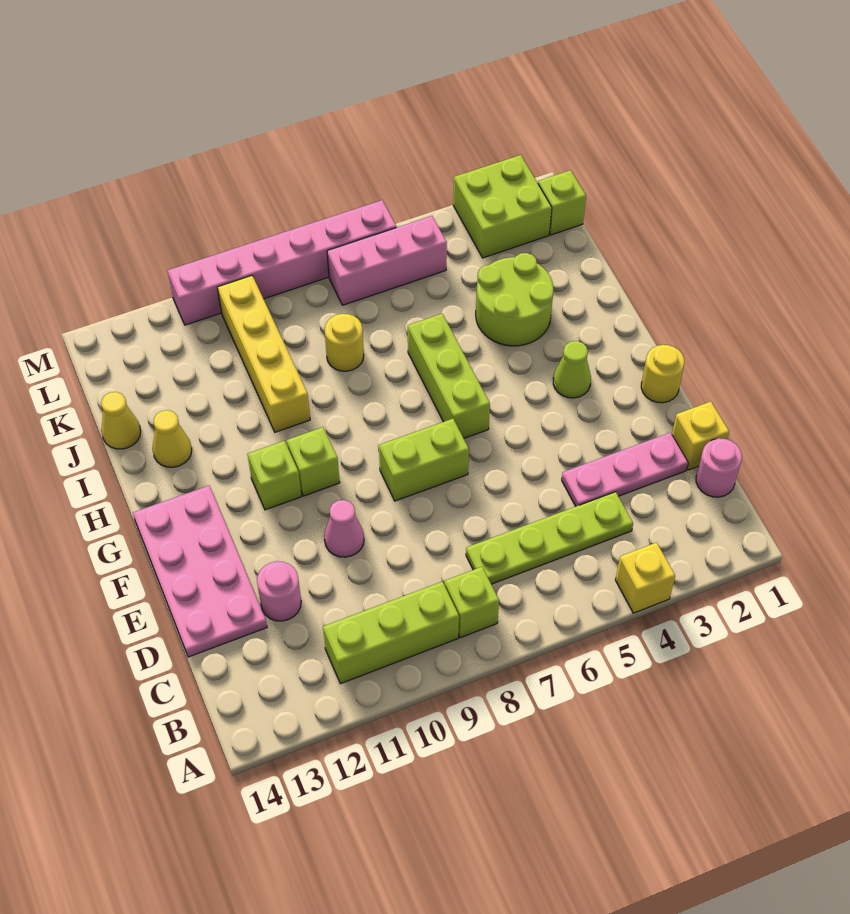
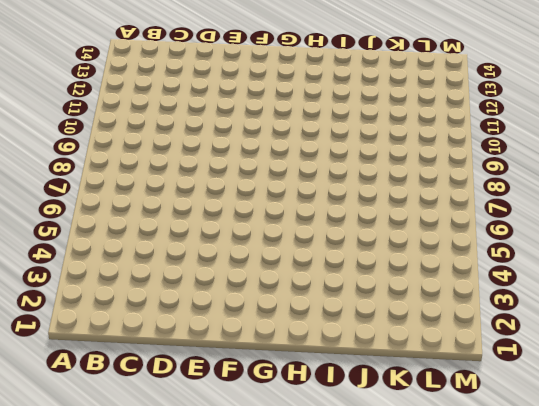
none -> yellow 1x1 brick [616,542,675,613]
none -> lime 1x1 brick [444,567,499,638]
none -> lime 1x3 brick [323,582,459,684]

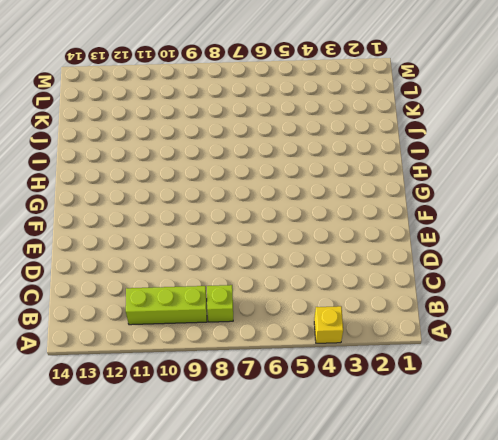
none -> pink 1x1 round brick [696,438,742,497]
none -> lime 1x4 plate [466,492,633,584]
none -> yellow 1x1 brick [672,402,729,470]

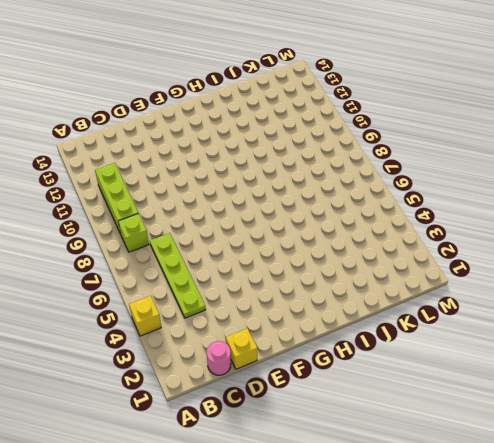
none -> pink 1x3 plate [562,433,688,506]
none -> pink 1x1 round brick [257,561,301,621]
none -> pink 2x4 plate [133,486,267,657]

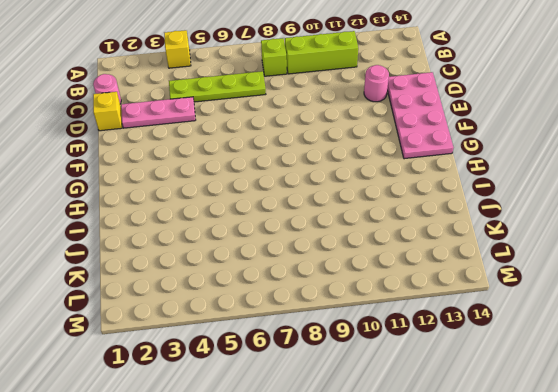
none -> pink 1x1 cone [324,500,364,557]
none -> yellow 1x1 round brick [641,345,684,403]
none -> lime 1x2 brick [379,419,469,501]

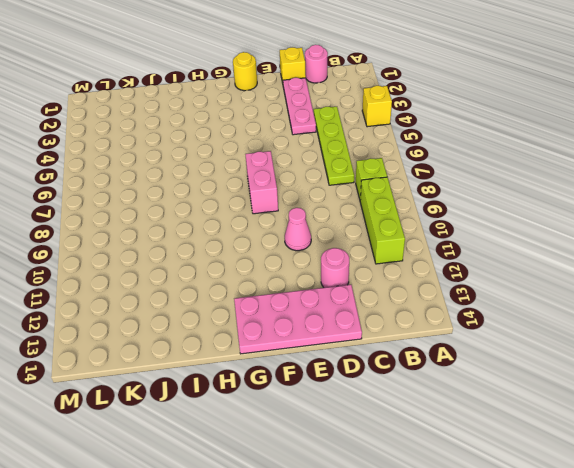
pink 1x2 brick [245,151,278,214] -> lime 1x2 brick [379,419,469,501]
none -> lime 1x1 cone [553,341,591,398]
none -> lime 1x3 brick [408,314,490,438]
none -> lime 1x1 brick [287,427,340,496]

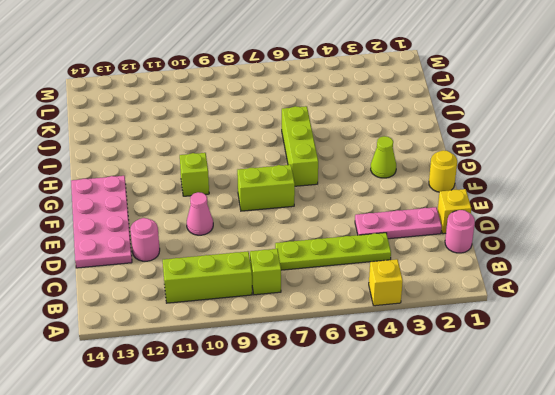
none -> lime 1x1 brick [248,441,301,510]
none -> lime 2x2 round brick [476,253,553,346]
none -> yellow 1x4 brick [217,276,310,432]

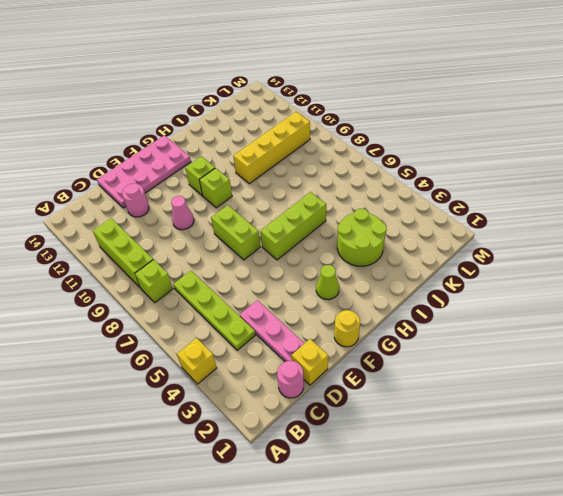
none -> yellow 1x1 cone [152,410,192,467]
none -> yellow 1x1 round brick [325,314,364,371]
none -> yellow 1x1 cone [101,392,141,449]

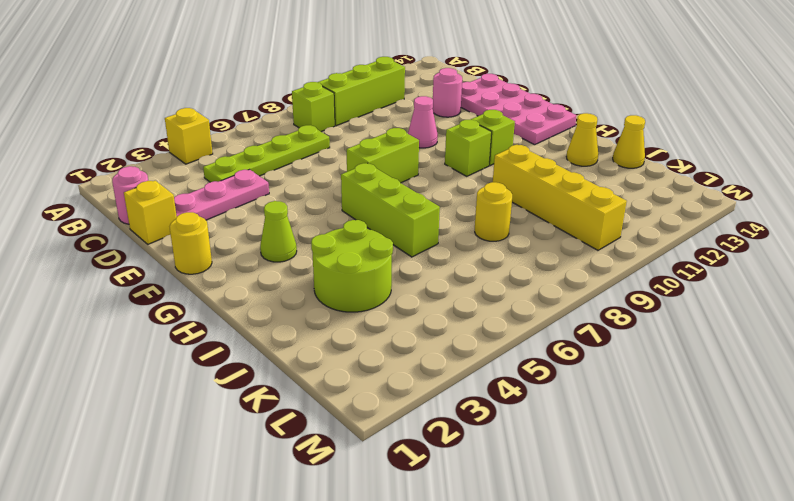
none -> lime 1x1 brick [538,170,586,235]
none -> lime 2x2 brick [453,155,552,258]
none -> pink 1x3 brick [327,216,447,305]

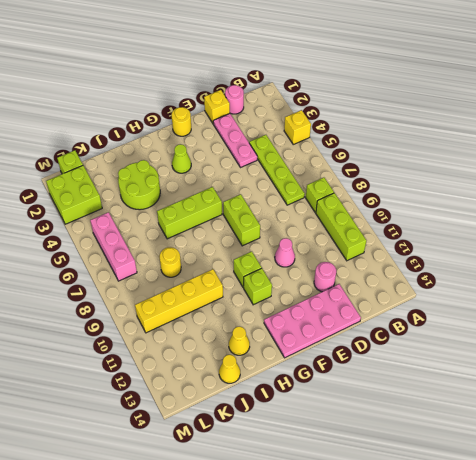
none -> pink 1x6 brick [167,200,396,325]

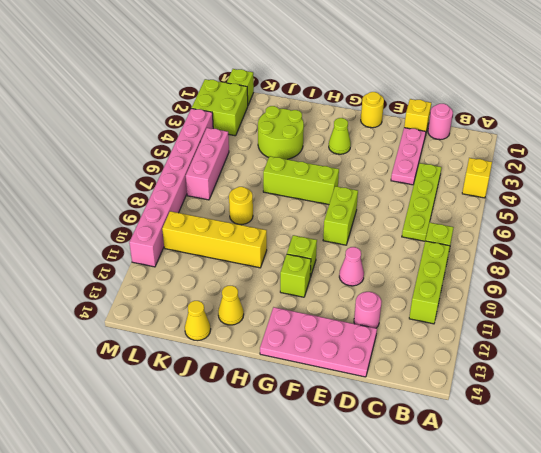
pink 1x8 brick [129,108,213,267] -> pink 1x6 brick [167,200,396,325]

